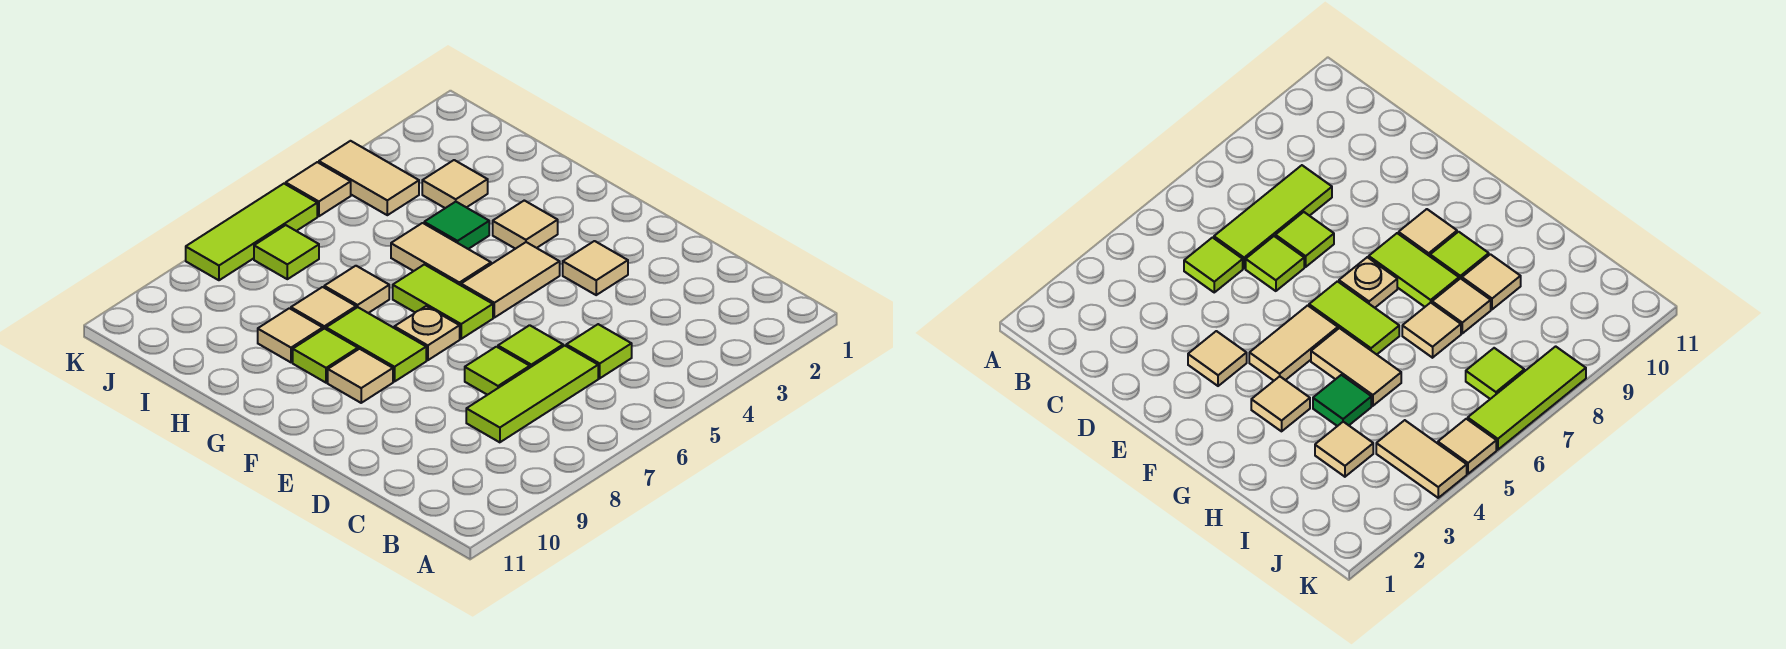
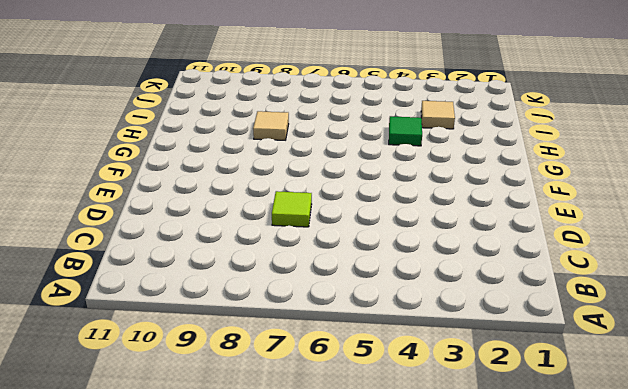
none -> lime 1x1 tile [566,324,632,378]
none -> lime 1x3 tile [466,346,598,442]
none -> lime 1x1 tile [498,325,563,367]

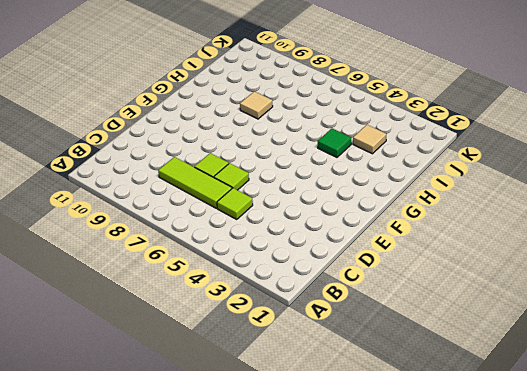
none -> tan 1x1 tile [563,241,628,295]
none -> tan 1x2 tile [461,242,560,318]
none -> lime 1x2 tile [393,265,493,339]

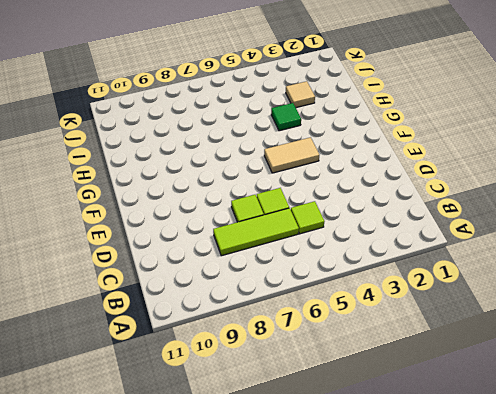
none -> tan 1x1 tile [563,241,628,295]
none -> lime 1x2 tile [393,265,493,339]
none -> tan 1x1 plate [394,306,460,360]

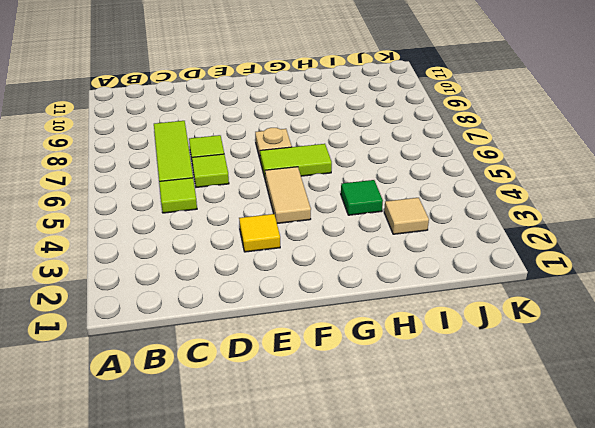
yellow 1x1 tile [239,214,280,252] -> tan 1x1 tile [563,241,628,295]
none -> lime 1x2 tile [326,307,426,382]
none -> tan 1x1 tile [328,349,393,403]
none -> tan 1x1 tile [493,200,558,249]

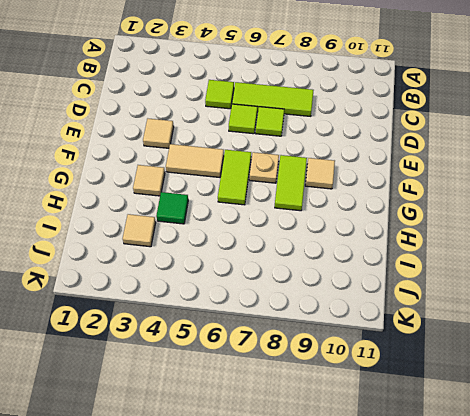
none -> tan 1x2 tile [391,223,491,285]
none -> lime 1x1 tile [293,328,358,383]
none -> tan 1x1 tile [324,266,389,313]

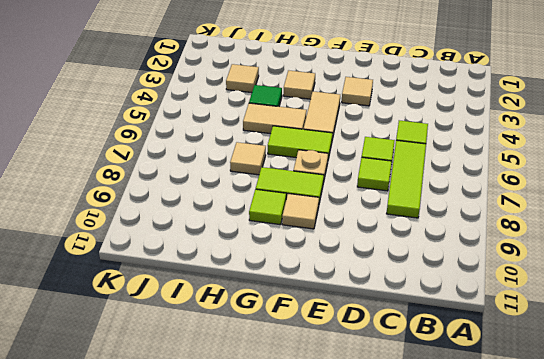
none -> tan 1x1 tile [291,287,356,329]
none -> tan 1x1 tile [258,308,323,362]
none -> tan 1x2 tile [319,141,419,215]

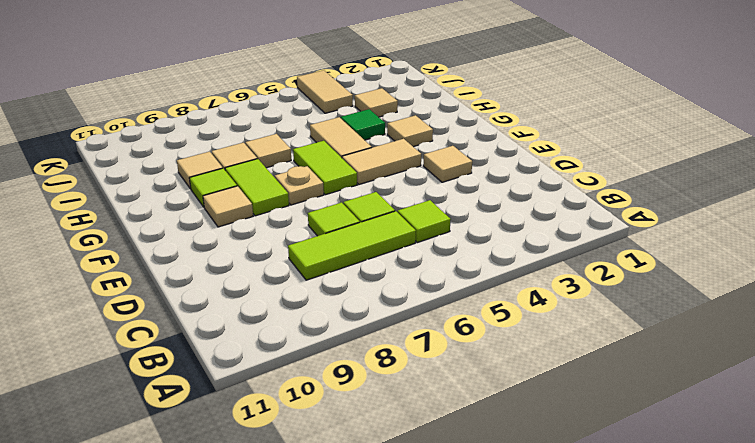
none -> lime 1x1 tile [254,225,319,279]
none -> tan 1x1 tile [286,162,351,216]
none -> lime 1x3 tile [186,184,317,280]

